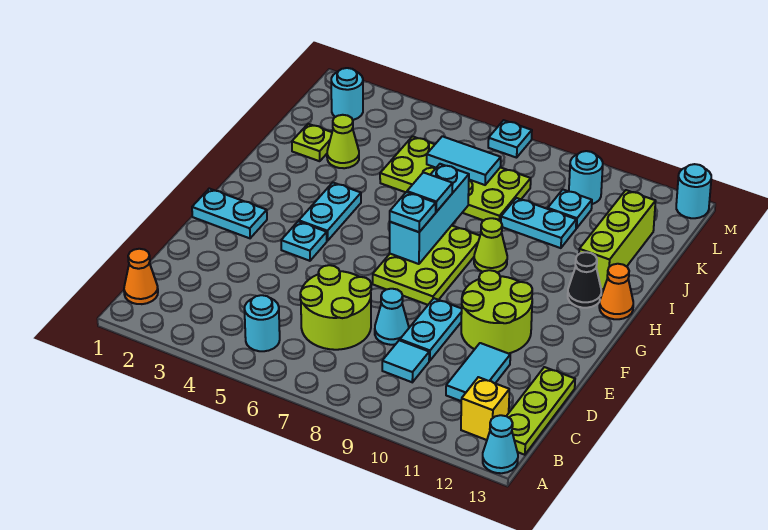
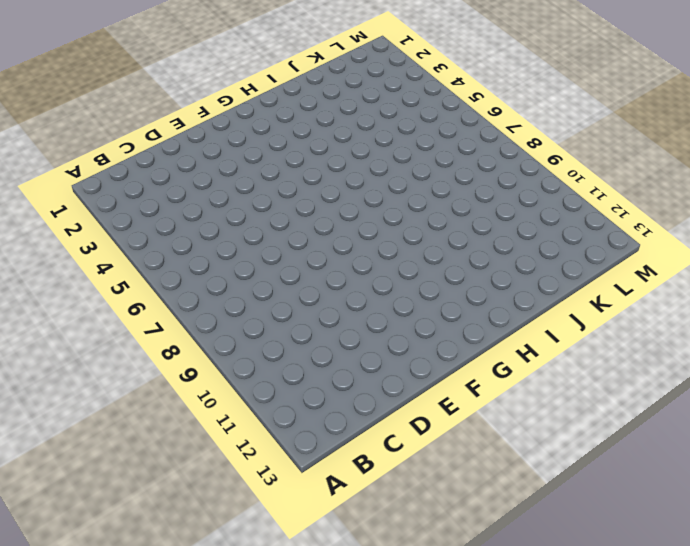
none -> cyan 1x1 cone [483,415,518,473]
none -> orange 1x1 cone [124,249,158,304]
none -> cyan 1x1 round brick [244,295,280,351]
none -> yellow 1x1 brick [461,377,509,440]

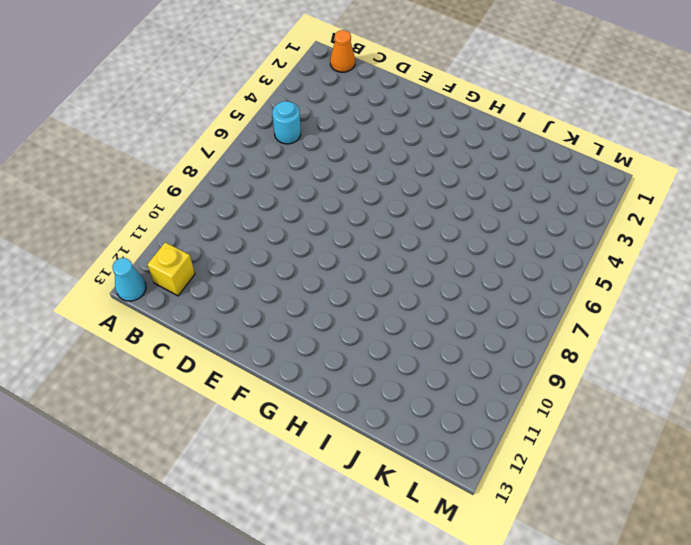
none -> lime 1x3 plate [507,367,575,455]
none -> lime 2x2 round brick [300,265,371,350]
none -> cyan 1x1 tile [382,340,429,382]
none -> cyan 1x2 tile [446,343,510,401]

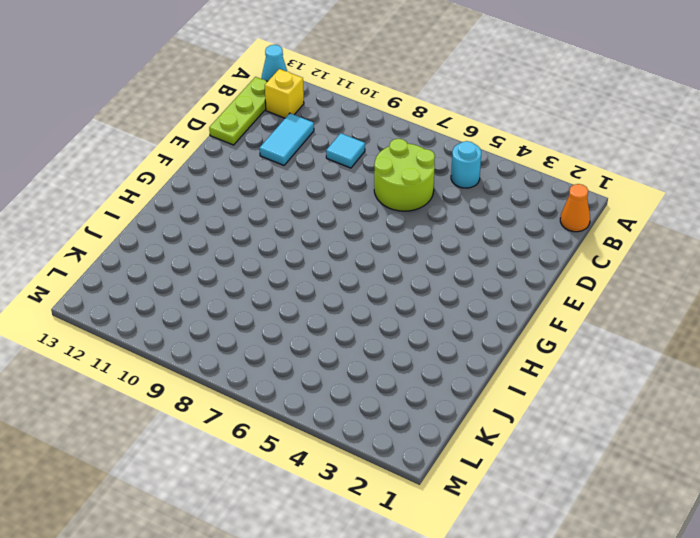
none -> cyan 1x1 cone [375,289,409,345]
none -> cyan 1x2 plate [400,298,462,361]
none -> lime 2x2 round brick [461,270,532,353]
none -> cyan 1x2 plate [192,189,267,238]

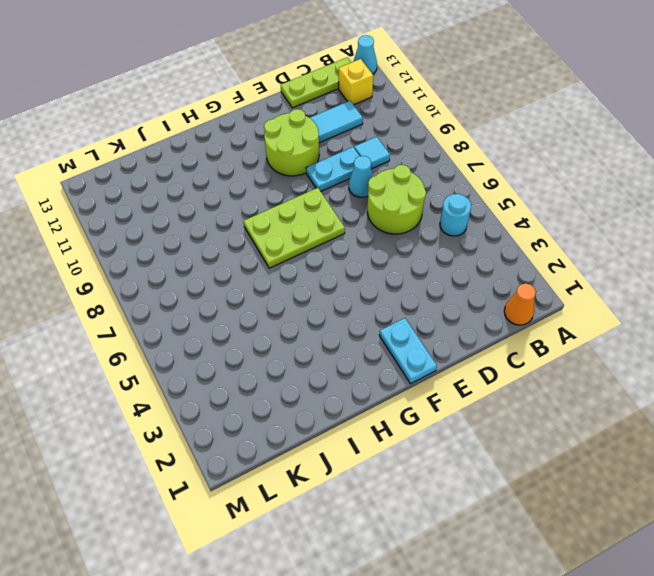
none -> cyan 1x1 plate [281,221,327,261]
none -> cyan 1x2 plate [299,183,361,241]
none -> lime 1x1 cone [474,218,507,272]
none -> black 1x1 cone [568,252,601,308]

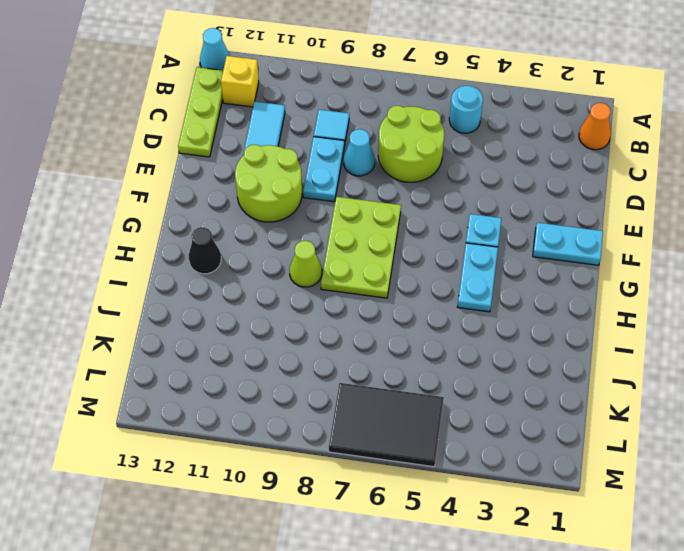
black 2x3 tile [329,383,444,467] -> cyan 1x1 plate [488,120,532,158]
none -> orange 1x1 cone [599,264,633,319]
none -> lime 1x3 brick [579,190,656,290]
none -> lime 1x1 plate [292,124,332,161]
none -> lime 1x1 cone [327,115,359,168]

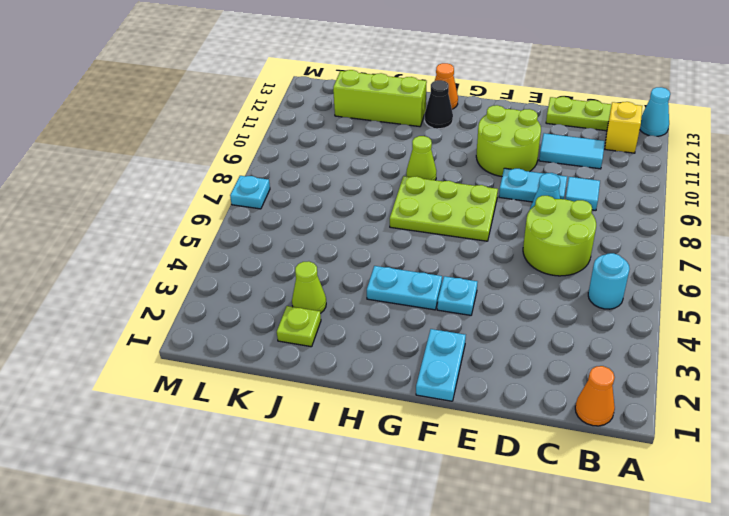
none -> lime 2x4 plate [380,136,531,222]
none -> cyan 1x2 plate [501,198,576,248]
none -> cyan 1x1 plate [548,190,592,228]
none -> cyan 1x1 round brick [331,68,363,120]

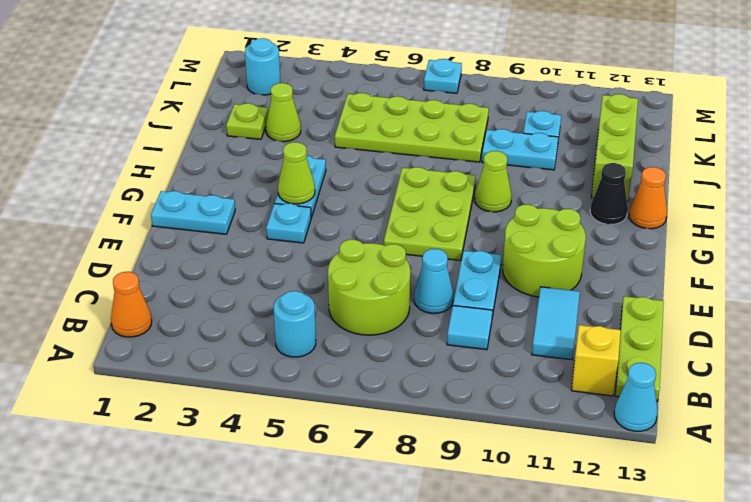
lime 1x1 cone [278,142,315,204] -> none
none -> cyan 1x1 round brick [569,151,603,204]
none -> cyan 1x1 round brick [676,164,711,218]
none -> cyan 1x3 brick [390,164,469,264]
none -> cyan 1x2 tile [427,136,501,185]

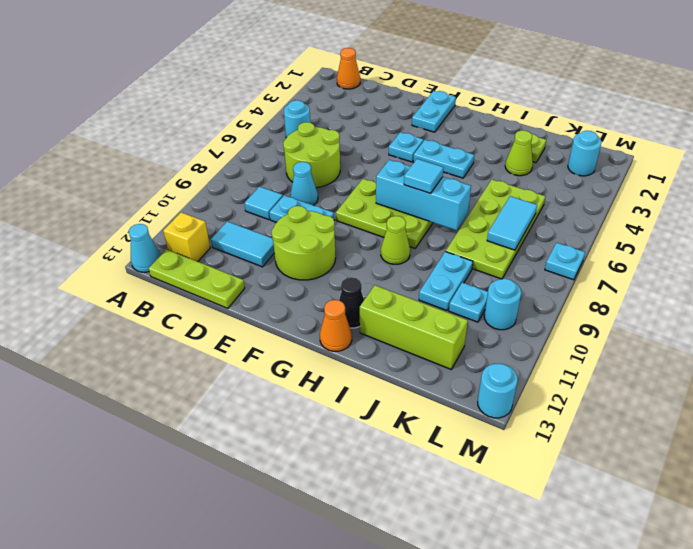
none -> cyan 1x1 plate [390,192,436,232]

